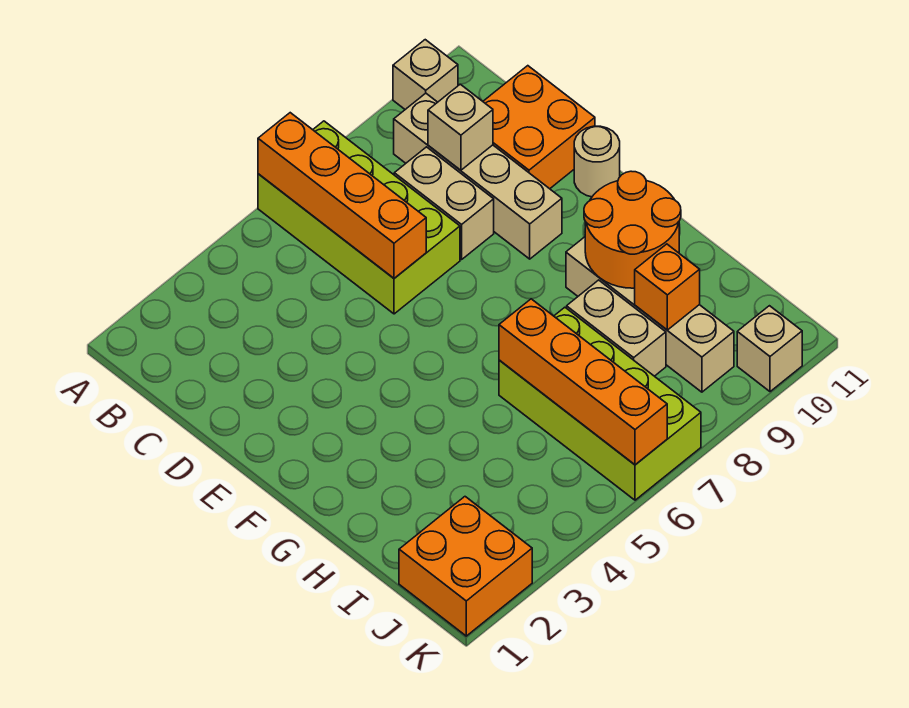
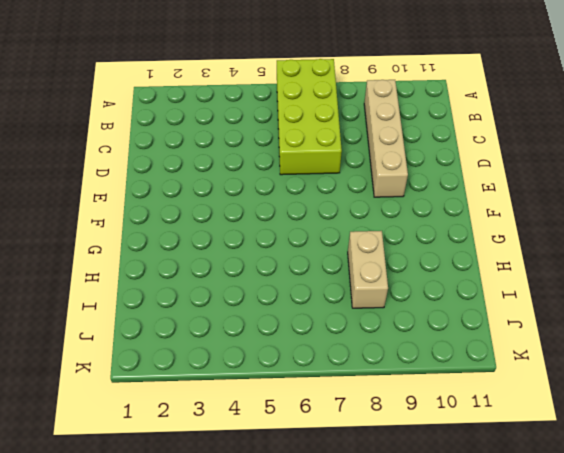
none -> tan 1x1 brick [393,40,458,109]
none -> tan 1x2 brick [394,147,494,260]
none -> orange 2x2 brick [483,66,595,189]

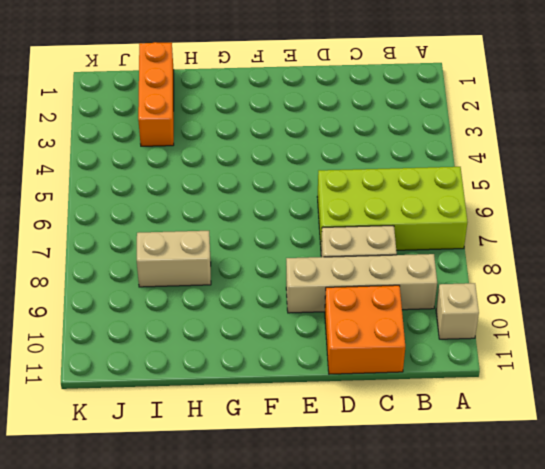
orange 1x3 brick [138,42,174,146] -> none
none -> tan 1x1 round brick [574,126,620,197]
none -> tan 1x4 brick [566,237,734,392]
none -> lime 2x4 brick [499,307,701,500]

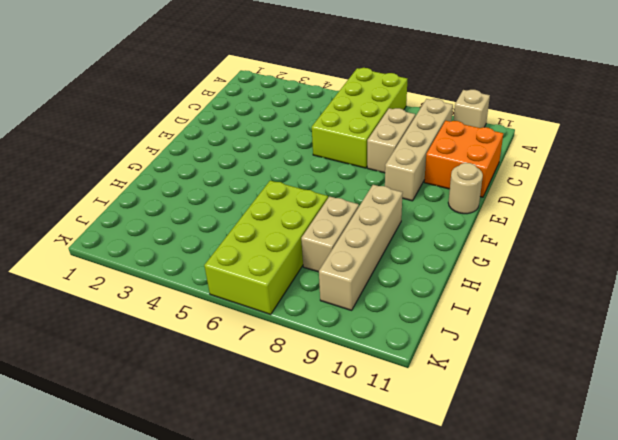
none -> orange 2x2 brick [399,497,532,636]
none -> tan 1x1 brick [737,306,802,392]
none -> orange 1x4 brick [258,113,426,278]

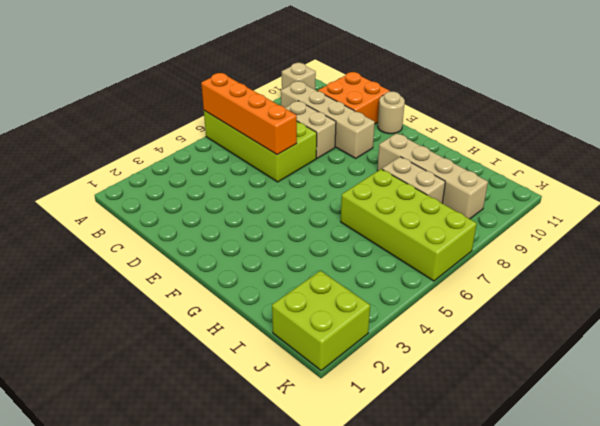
lime 2x2 brick [272,271,370,370] -> orange 2x2 brick [399,497,532,636]
none -> tan 1x1 brick [737,306,802,392]
none -> tan 1x1 brick [428,84,493,170]
none -> orange 2x2 round brick [584,171,681,288]

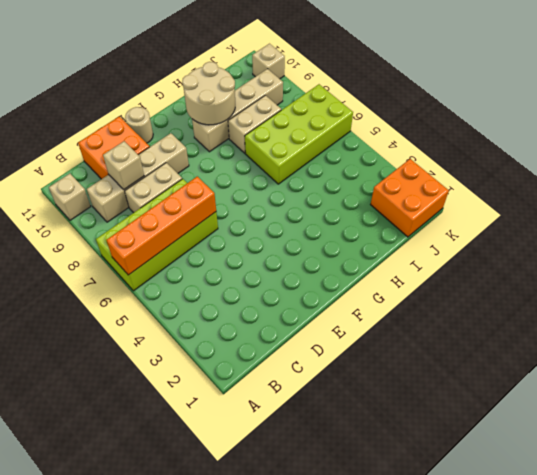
tan 2x2 round brick [182,62,235,125] -> orange 2x2 round brick [584,171,681,288]
none -> orange 1x4 brick [499,299,667,465]
none -> orange 1x1 brick [635,244,700,330]

